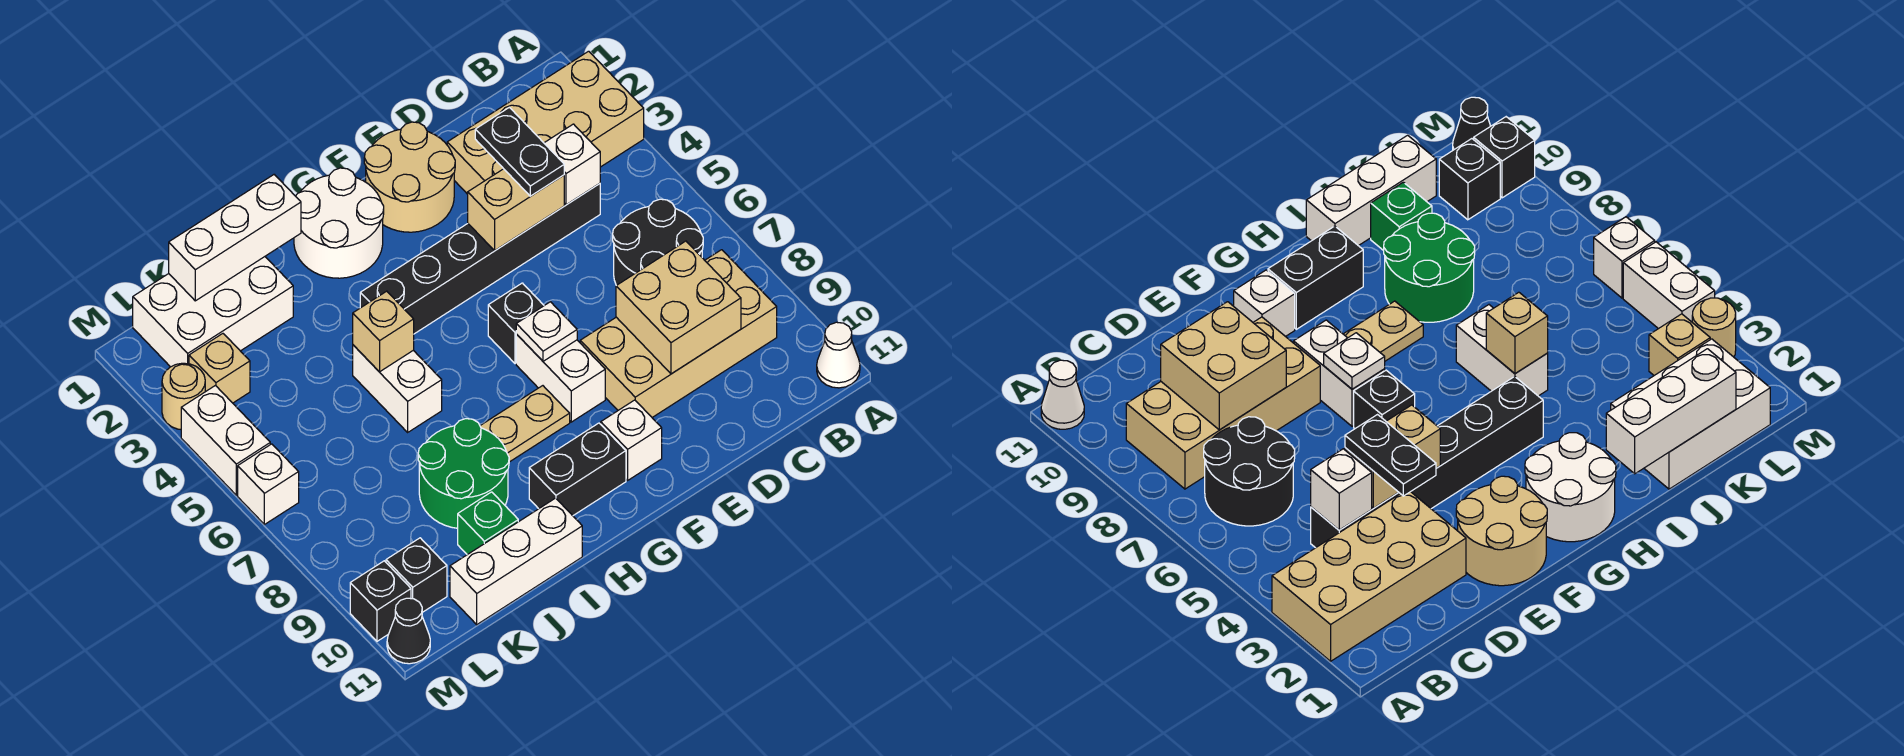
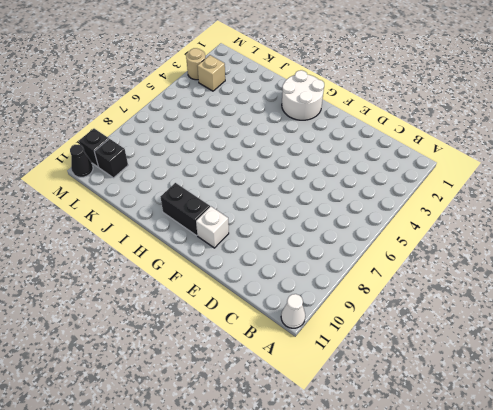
none -> tan 2x4 brick [447,51,644,194]
none -> black 2x2 round brick [613,199,703,286]
none -> tan 2x4 brick [580,250,777,417]
none -> black 1x6 brick [360,184,600,334]

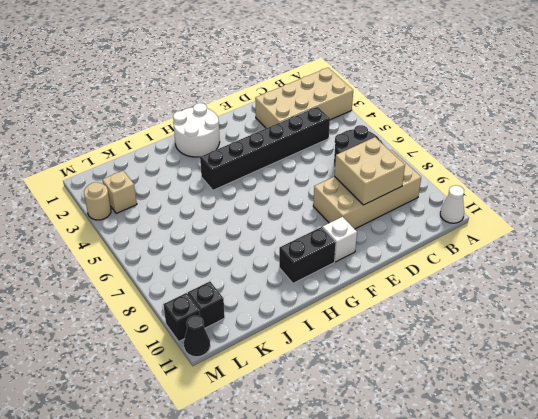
none -> tan 2x2 round brick [364,122,455,232]
none -> black 1x1 brick [488,283,544,364]
none -> white 1x2 brick [516,334,605,422]
none -> tan 1x2 plate [480,386,570,462]

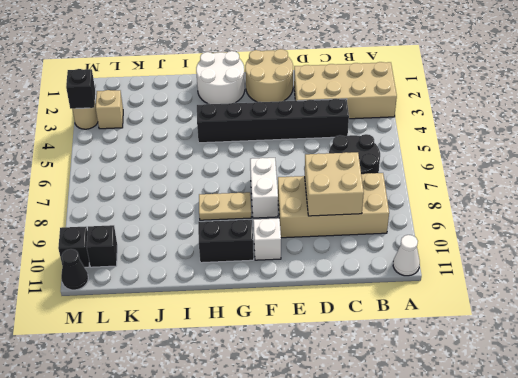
black 1x1 brick [66,69,95,109] -> black 1x1 brick moved to [488,283,544,364]
none -> white 1x2 brick [353,345,442,432]
none -> green 2x2 round brick [418,419,509,528]
none -> white 1x3 brick [450,498,582,625]
none -> white 2x3 brick [133,257,293,367]

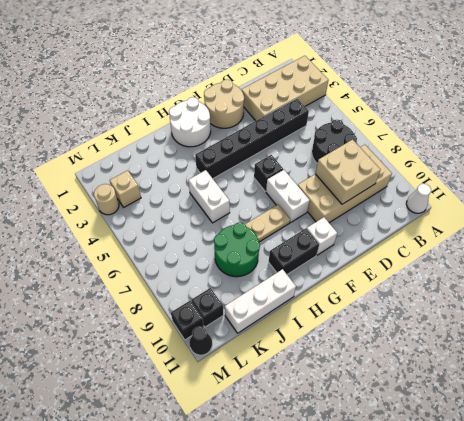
none -> white 2x3 brick [133,257,293,367]
none -> green 1x1 brick [458,492,518,555]
none -> white 1x2 brick [181,386,270,495]
none -> white 1x1 brick [238,444,299,524]

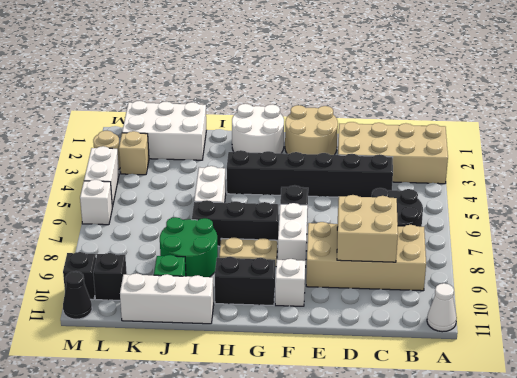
black 1x3 brick [192,200,279,247] -> none
none -> white 1x1 brick [544,124,600,205]
none -> tan 1x2 brick [468,169,564,251]
none -> white 1x1 plate [516,302,577,361]
none -> white 1x3 brick [169,175,301,301]

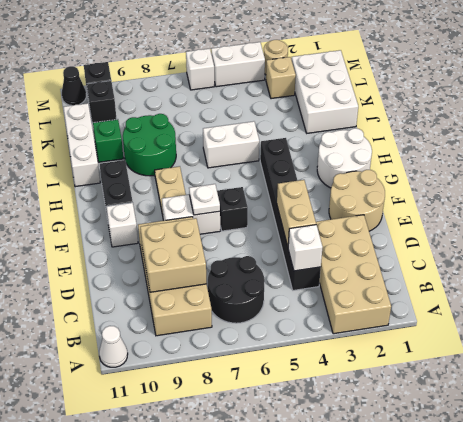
none -> white 1x3 brick [169,175,301,301]
none -> tan 1x1 brick [353,291,414,372]
none -> black 1x2 plate [475,107,564,196]

